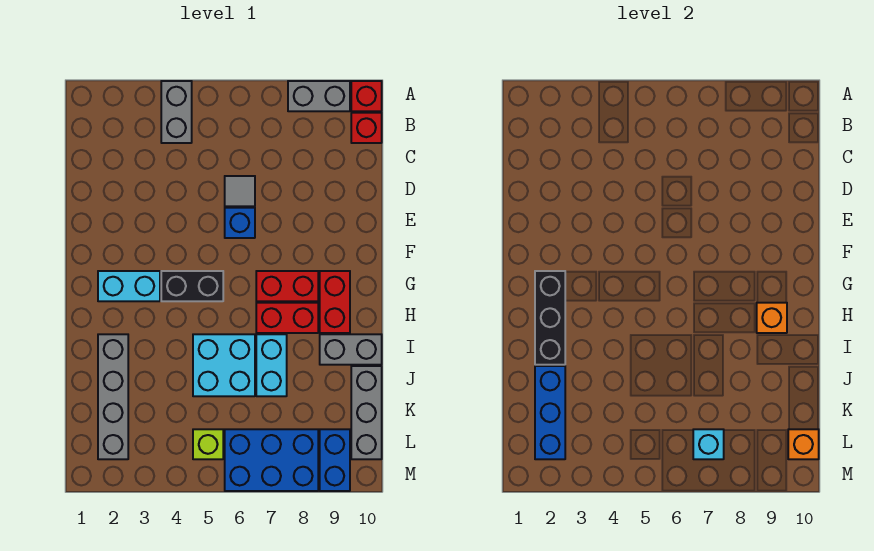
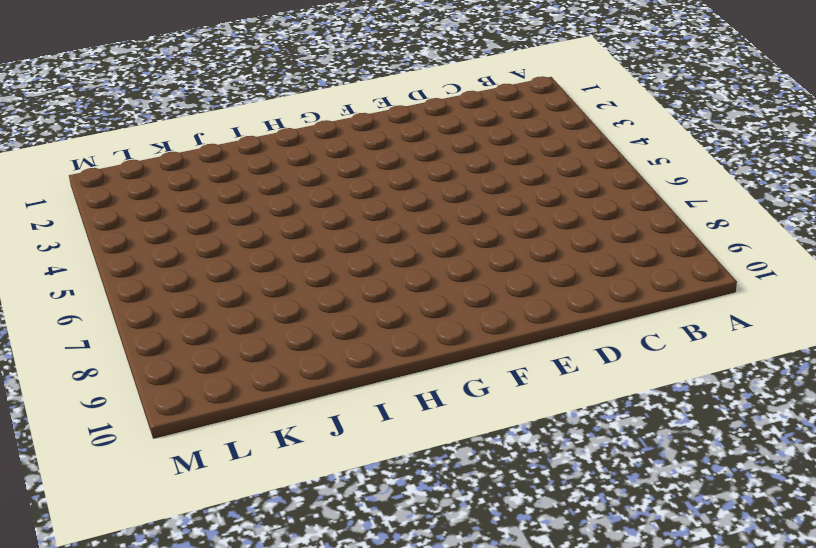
none -> grey 1x2 brick [161,81,192,143]
none -> grey 1x2 brick [288,81,350,111]
none -> red 1x1 brick [351,81,382,111]

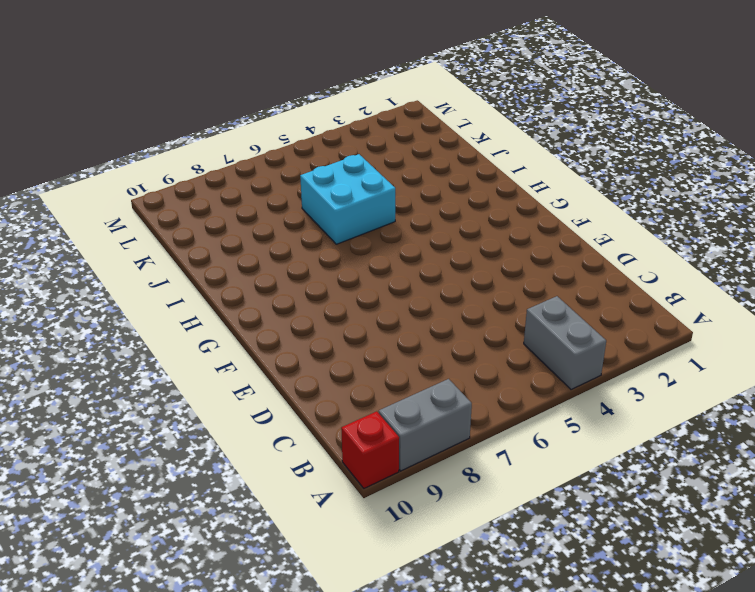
none -> red 1x1 brick [351,113,382,143]
none -> grey 1x1 tile [225,176,255,206]
none -> blue 1x1 brick [225,208,255,238]

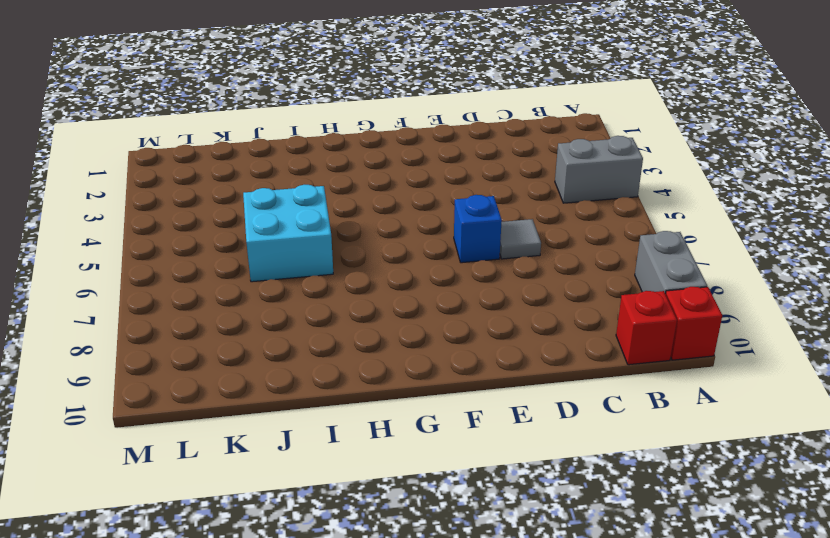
none -> cyan 1x2 brick [98,271,160,301]
none -> black 1x2 brick [161,271,223,301]
none -> red 1x2 brick [256,271,318,301]

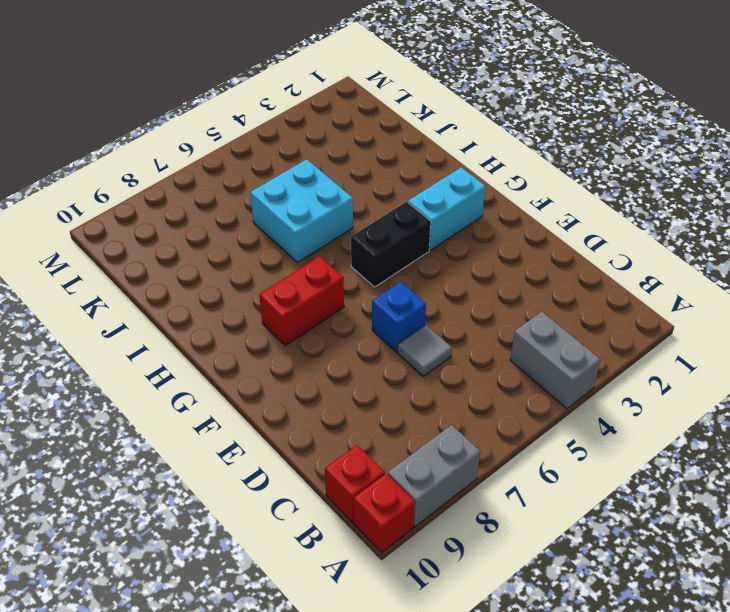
none -> red 1x2 brick [320,271,350,333]
none -> red 1x2 brick [256,303,318,333]
none -> grey 1x4 brick [98,334,128,459]

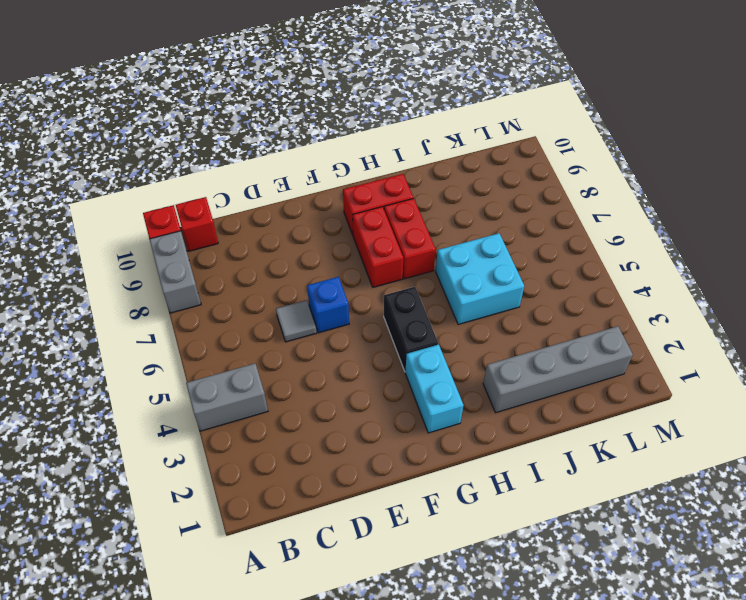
none -> cyan 1x2 brick [256,334,287,396]
none -> grey 1x2 brick [320,334,382,365]
none -> grey 1x3 brick [351,366,382,459]

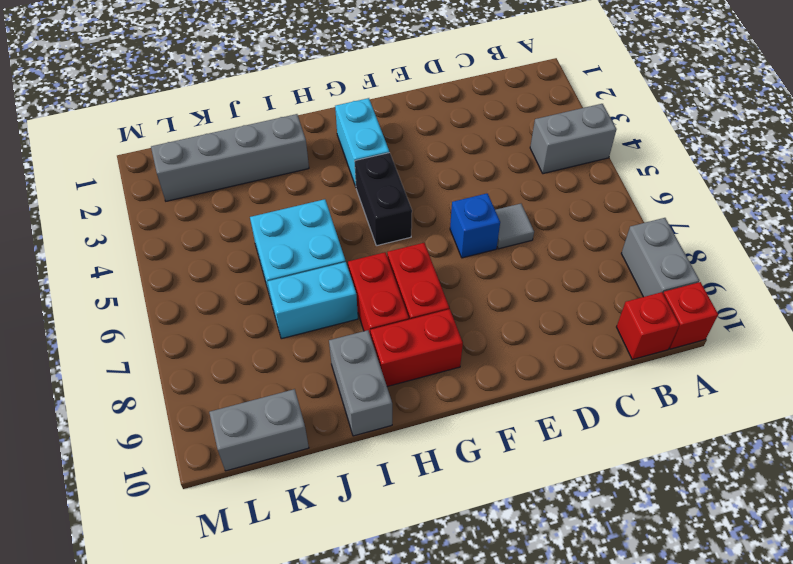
grey 1x2 brick [209,389,309,471] -> grey 1x3 brick [351,366,382,459]
none -> lime 1x1 brick [193,429,223,459]
none -> blue 2x3 brick [225,429,318,491]
none -> blue 1x2 brick [320,429,350,491]

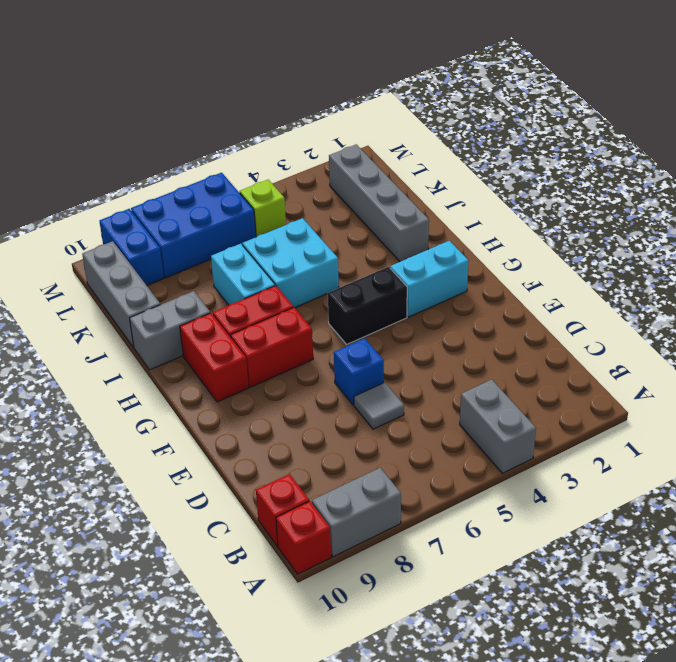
none -> black 1x3 brick [535,271,565,365]
none -> orange 1x1 brick [757,303,787,333]
none -> blue 1x3 brick [535,366,565,459]

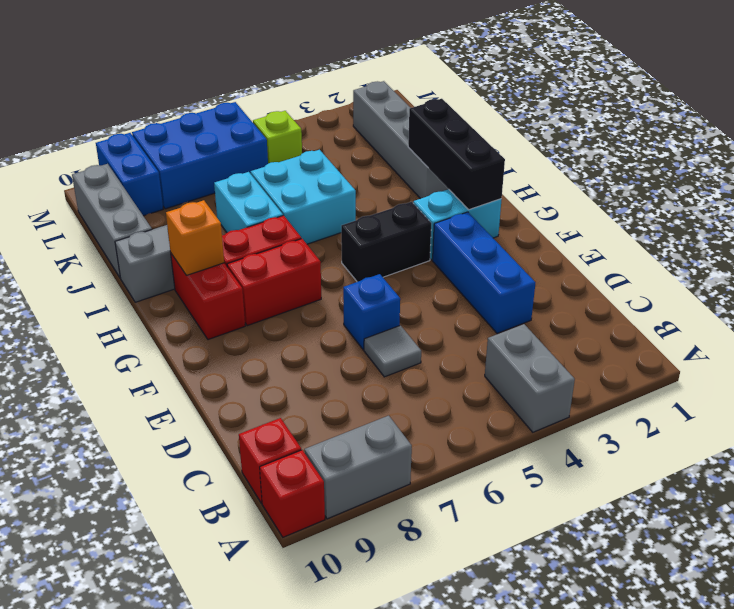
blue 1x3 brick [433,212,535,333] -> blue 1x3 brick moved to [535,366,565,459]
none -> cyan 1x1 brick [693,429,724,459]
none -> orange 1x1 brick [788,429,819,459]

